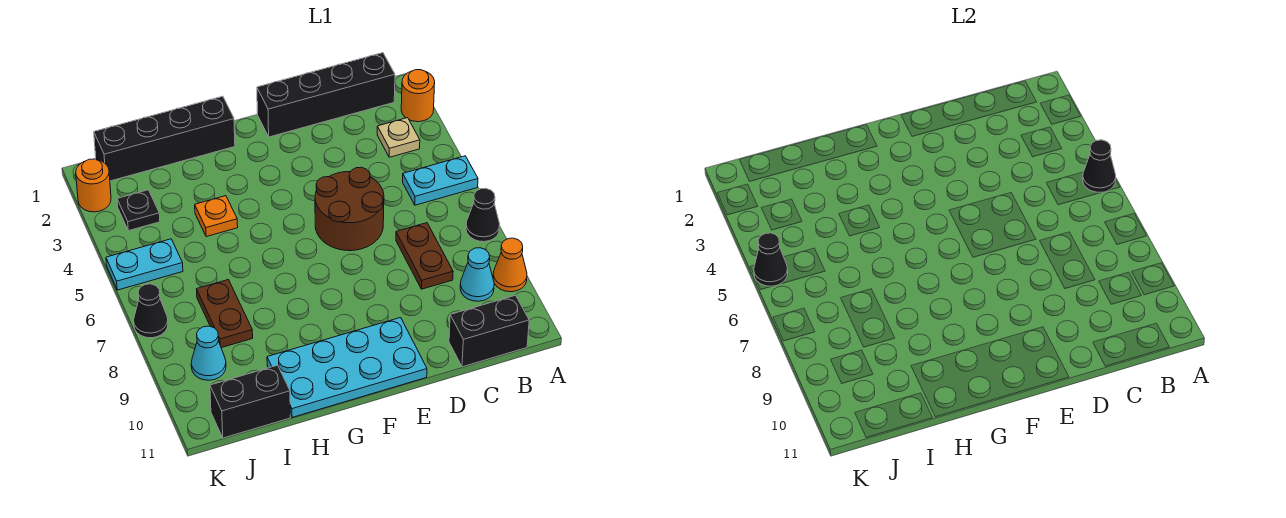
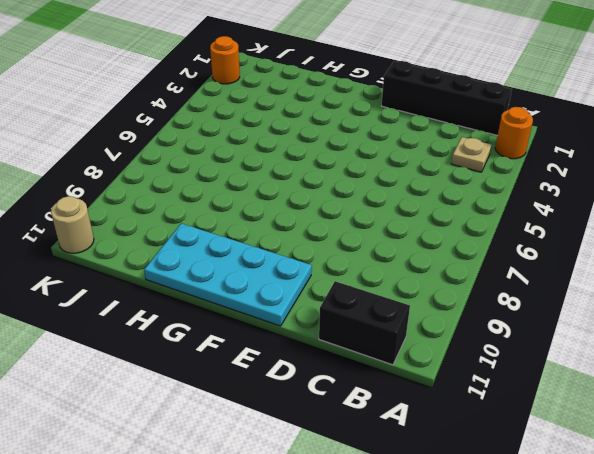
tan 1x1 round brick [51,196,94,253] -> none
none -> cyan 1x2 plate [403,156,478,205]
none -> black 1x1 cone [466,188,500,242]
none -> orange 1x1 cone [493,238,527,292]

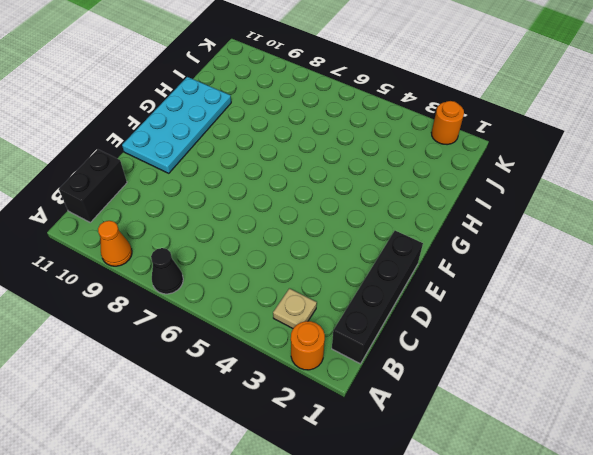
none -> cyan 1x2 plate [403,156,478,205]
none -> cyan 1x1 cone [460,248,494,301]
none -> brown 1x2 plate [396,223,453,289]

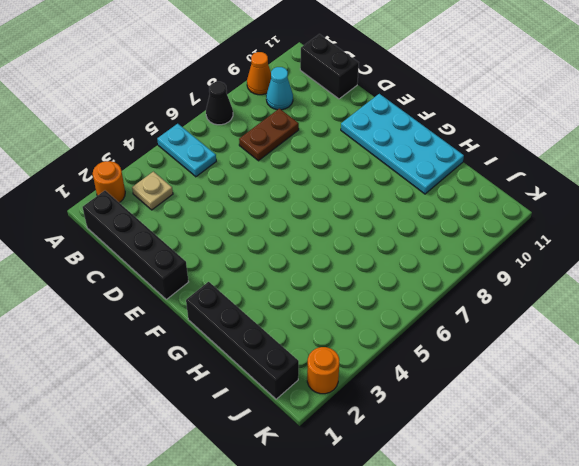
none -> brown 2x2 round brick [315,167,384,251]
none -> orange 1x1 plate [195,196,238,237]
none -> brown 1x2 plate [197,280,253,348]

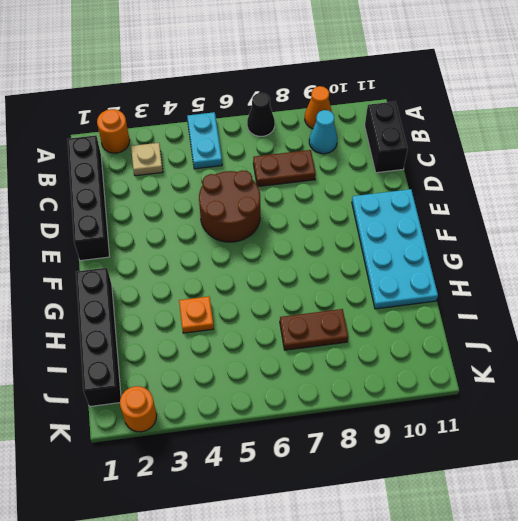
none -> black 1x2 brick [210,365,290,438]
none -> black 1x1 plate [117,190,160,231]
none -> cyan 1x2 plate [106,239,183,290]

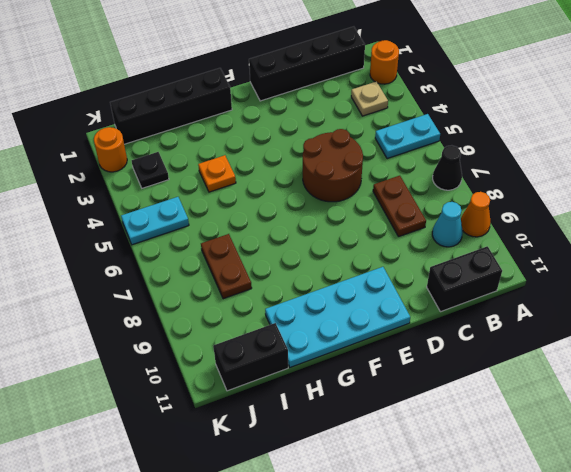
none -> cyan 1x1 cone [191,326,226,380]
none -> black 1x1 cone [134,284,168,338]
none -> black 1x1 cone [1083,140,1116,192]

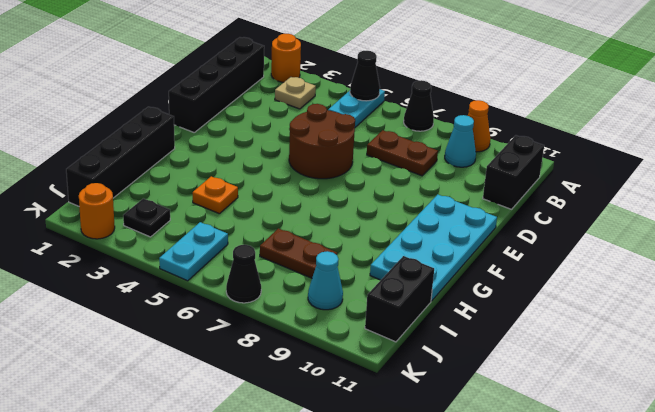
none -> black 1x1 cone [754,233,788,286]

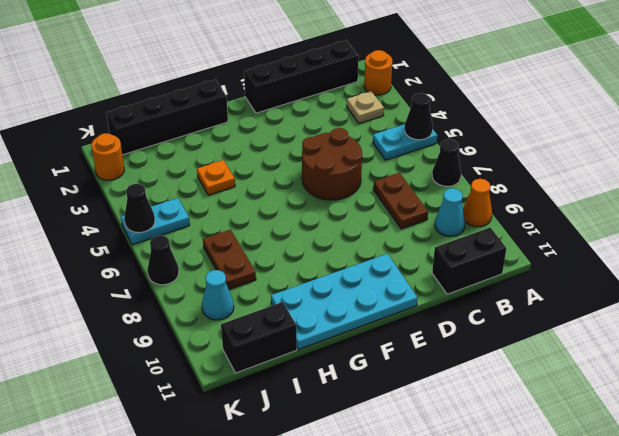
none -> black 1x1 plate [117,190,160,231]

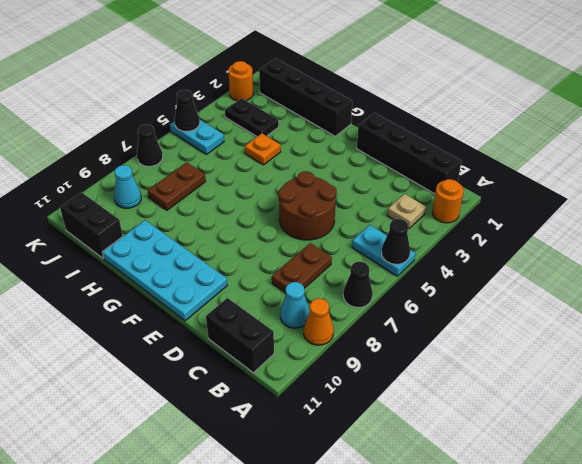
black 1x2 plate [225,98,279,136] -> black 1x1 plate [117,190,160,231]

